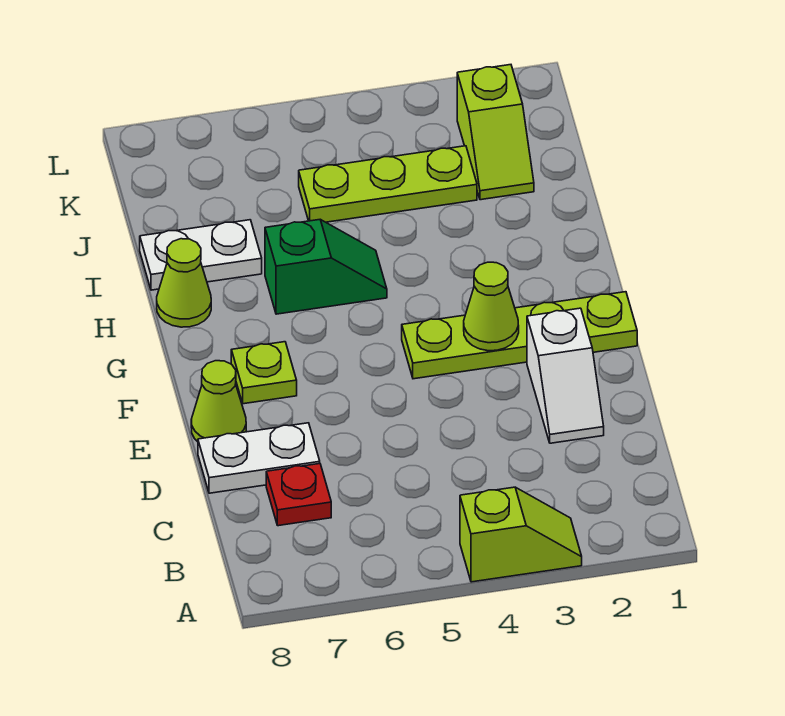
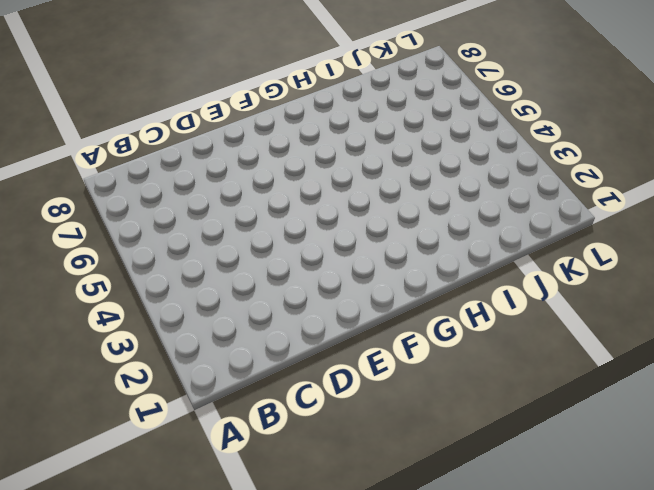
none -> lime 1x2 slope [460,487,582,582]
none -> red 1x1 plate [266,464,331,526]
none -> white 1x2 slope [527,308,604,443]

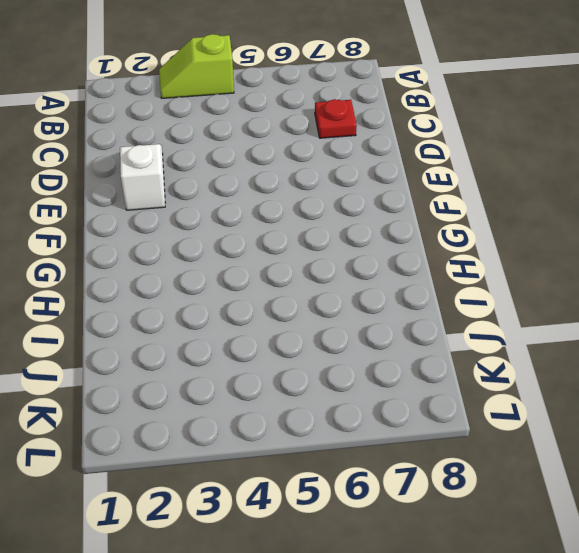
none -> white 1x2 plate [198,423,320,493]
none -> lime 1x1 cone [191,361,246,442]
none -> lime 1x4 plate [402,292,637,379]

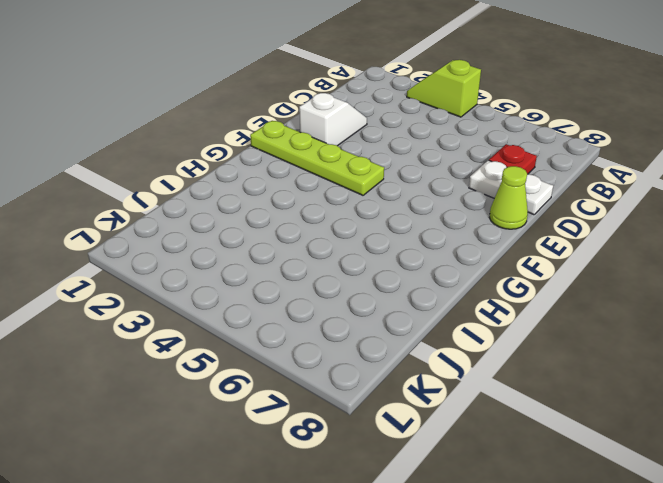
none -> lime 1x1 plate [231,342,297,404]
none -> green 1x2 slope [265,220,387,314]
none -> lime 1x1 cone [157,239,211,327]

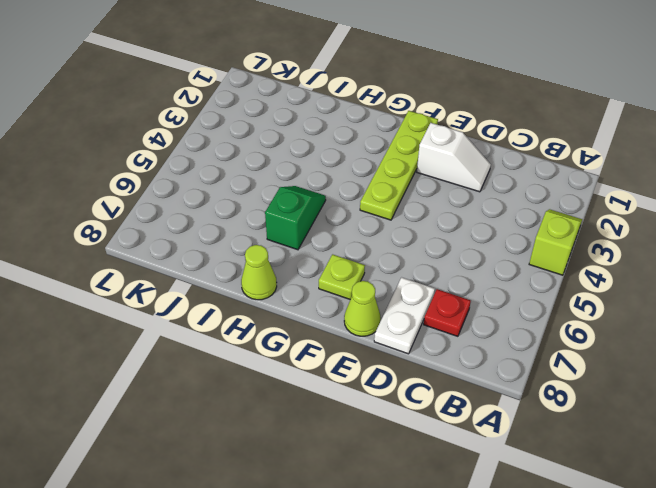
none -> white 1x2 plate [140,220,262,290]
none -> lime 1x2 slope [457,65,534,200]
none -> lime 1x3 plate [299,146,477,222]

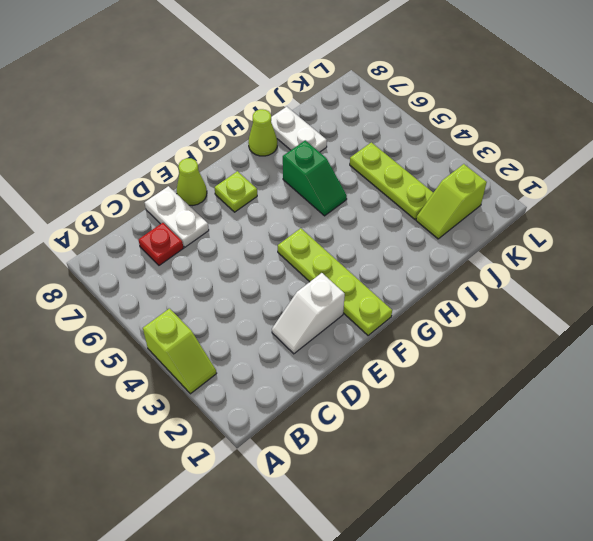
none -> lime 1x1 cone [464,262,519,351]

